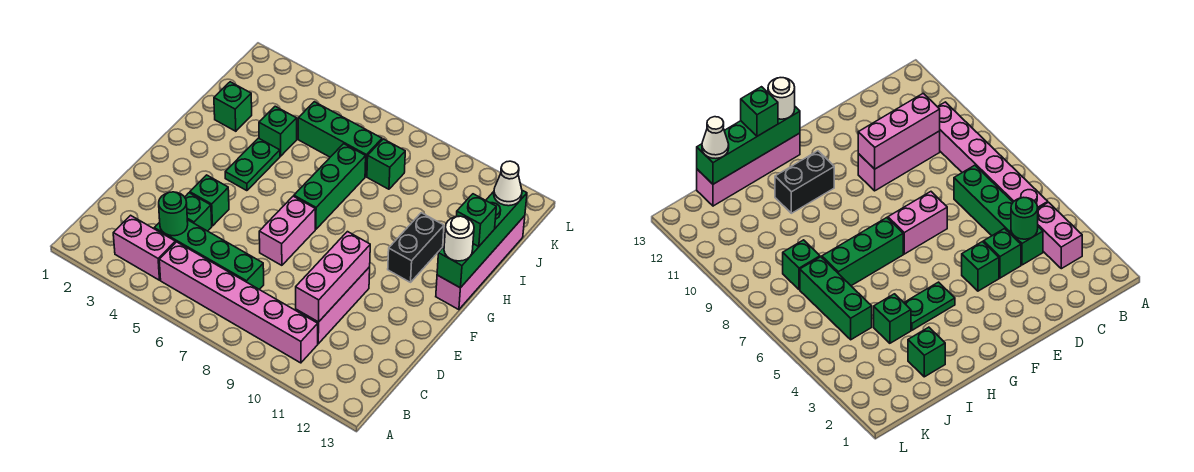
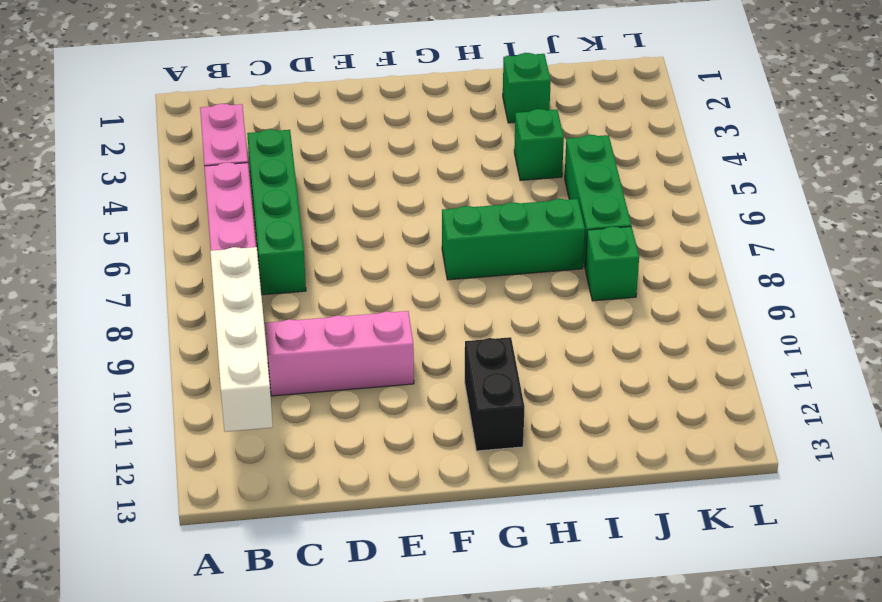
white 1x4 brick [210,247,273,432] -> none
black 1x2 brick [465,337,524,451] -> black 1x2 brick turned to [388,213,444,282]
none -> green 1x1 brick [185,193,212,231]
none -> green 1x1 brick [190,175,229,226]
none -> pink 1x2 brick [259,196,315,265]

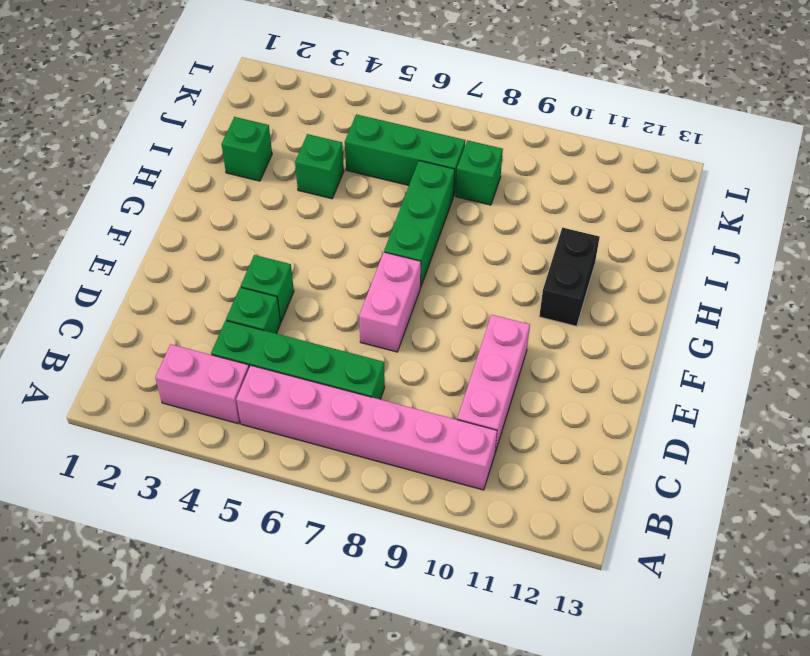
none -> green 1x2 plate [225,138,280,191]
none -> pink 1x4 brick [436,216,525,310]
none -> green 1x1 round brick [159,192,188,236]

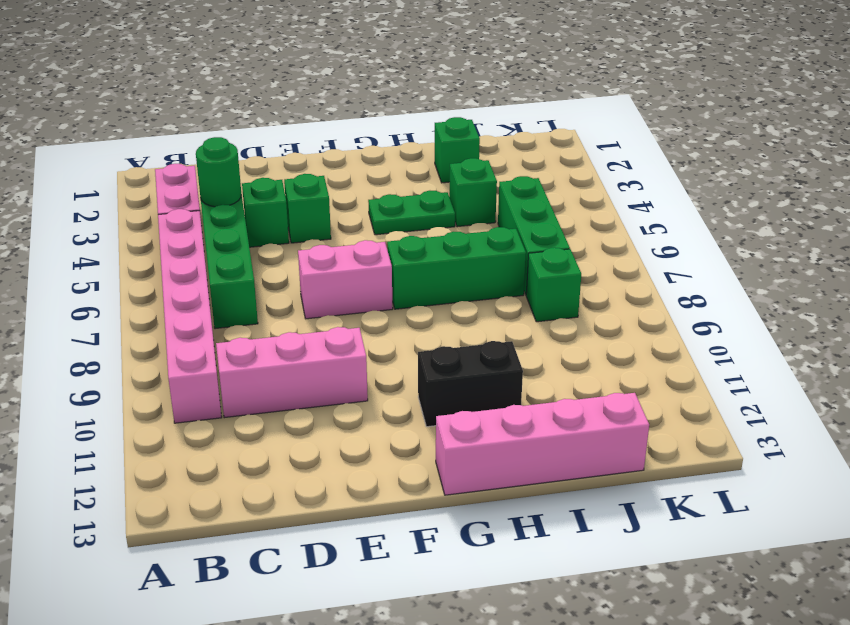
none -> pink 1x3 brick [296,232,370,322]
none -> green 1x4 brick [437,190,527,288]
none -> white 1x1 round brick [444,216,474,261]

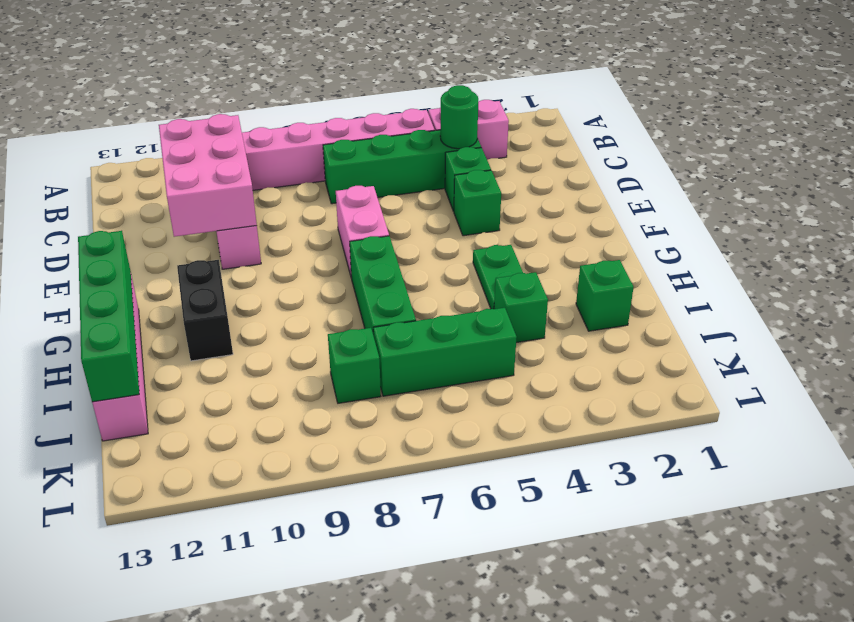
pink 2x3 brick [159,114,257,237] -> pink 1x3 brick [296,232,370,322]
none -> white 1x1 round brick [444,216,474,261]
none -> green 1x1 brick [456,194,496,247]
none -> white 1x1 cone [494,161,522,206]

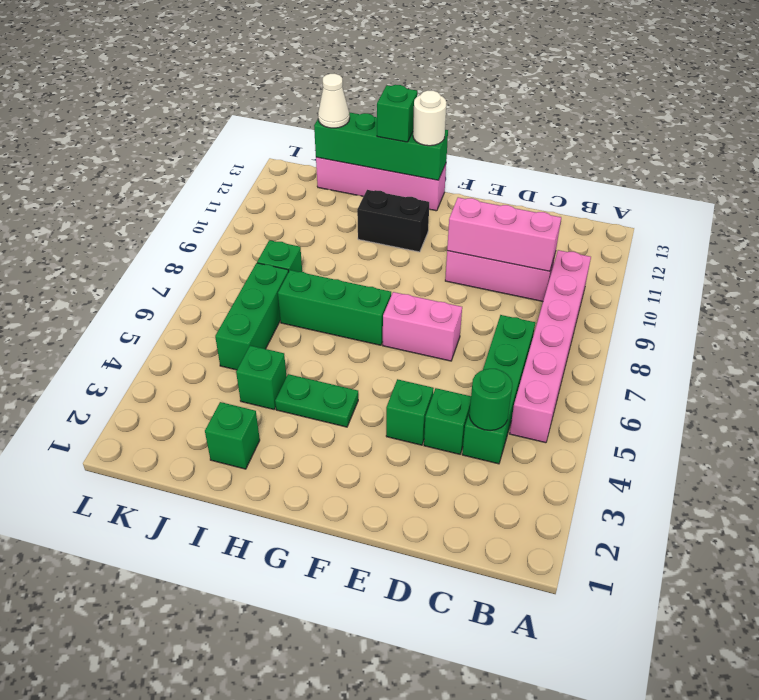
none -> pink 1x2 brick [113,215,175,280]

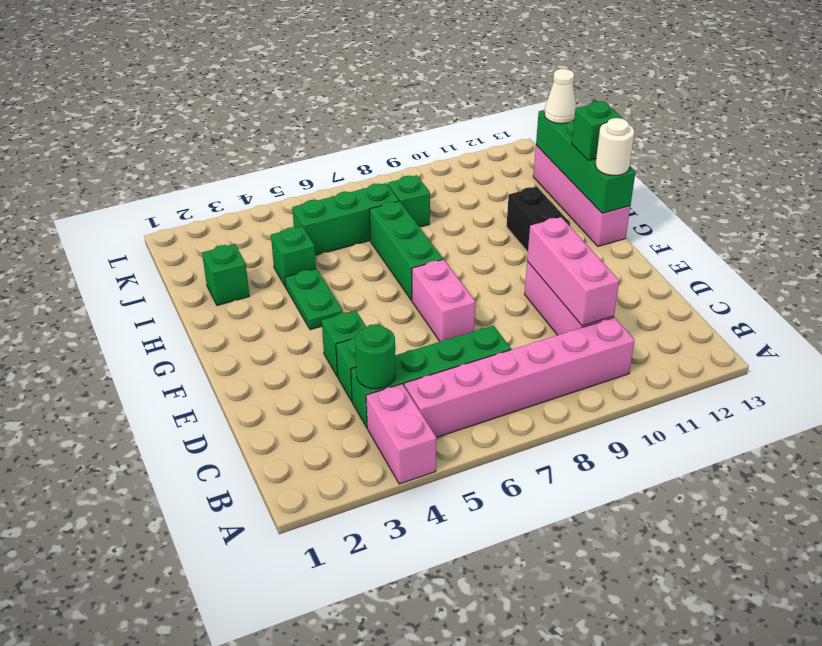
pink 1x2 brick [366,384,436,484] -> pink 1x2 brick turned to [113,215,175,280]

